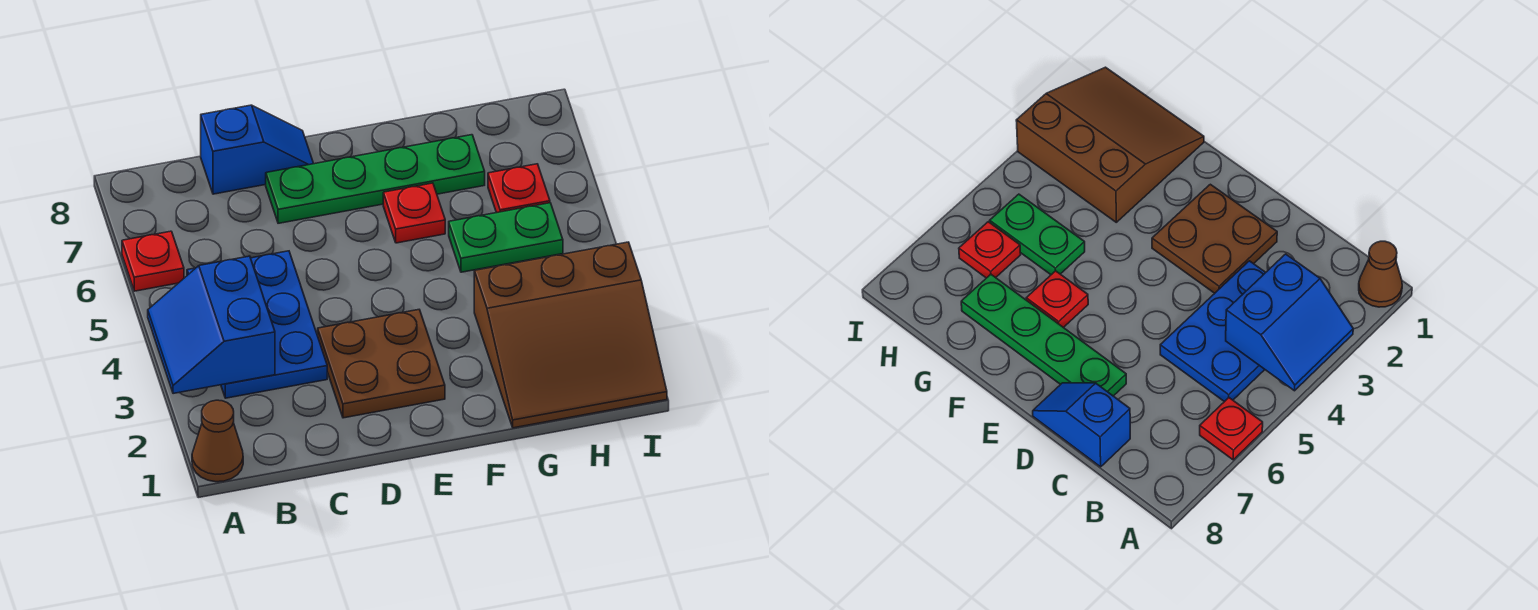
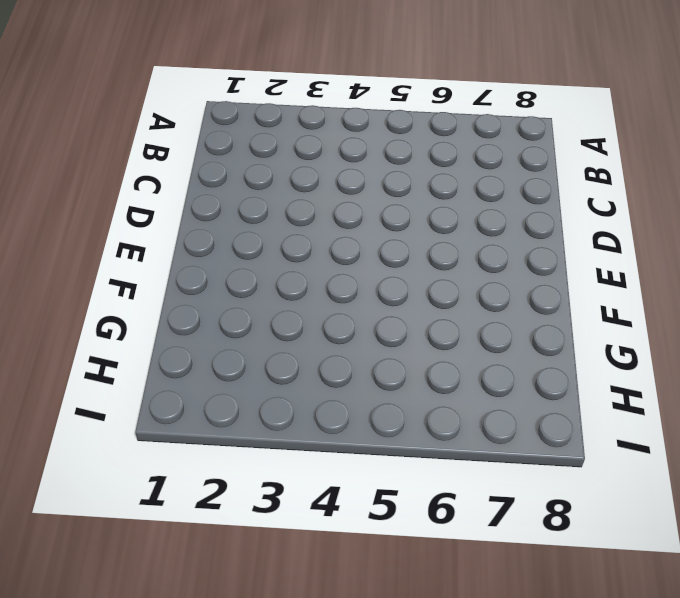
none -> brown 1x1 cone [192,400,243,482]
none -> red 1x1 plate [122,231,184,291]

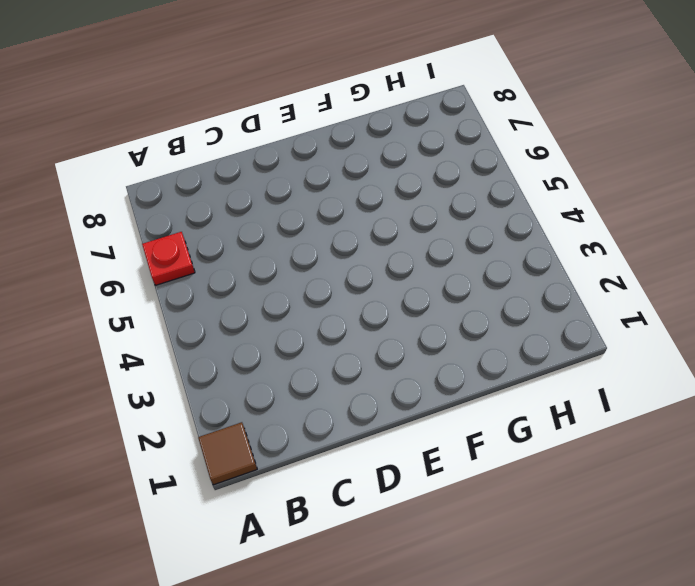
brown 1x1 tile [198,422,257,485] -> brown 1x1 cone [192,400,243,482]
none -> blue 2x3 plate [187,251,327,398]
none -> blue 1x2 slope [201,105,314,194]

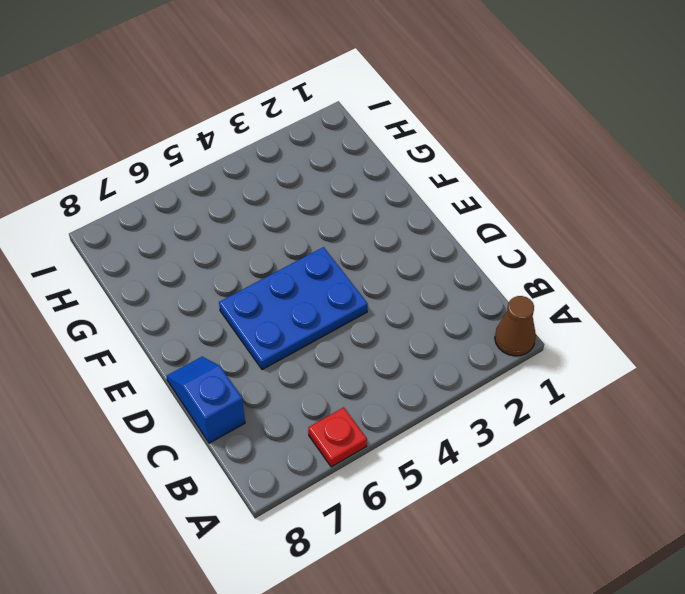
blue 2x3 plate [219,247,368,370] -> blue 2x3 plate moved to [187,251,327,398]
none -> brown 2x2 plate [318,310,445,418]
none -> green 1x4 plate [266,135,485,223]

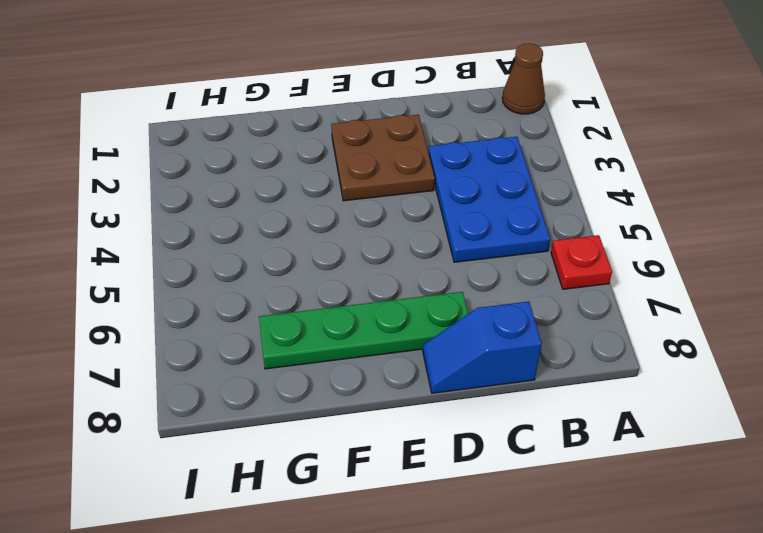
none -> red 1x1 plate [383,183,445,243]
none -> brown 3x3 slope [474,242,667,428]

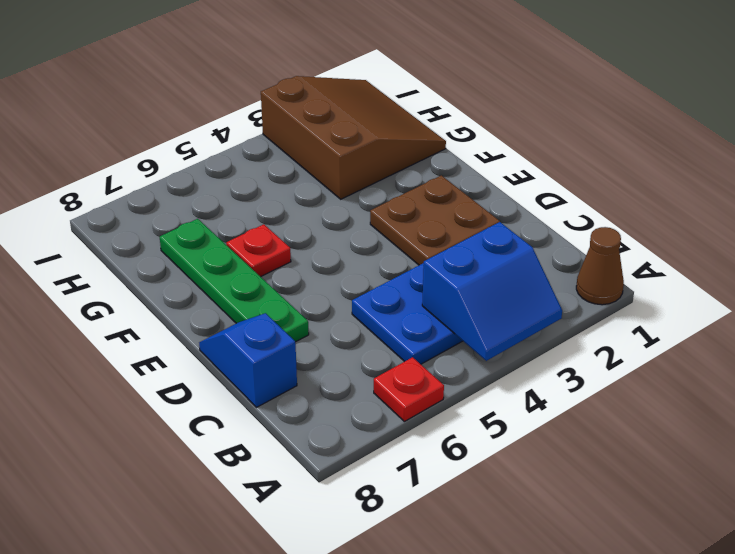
none -> green 1x2 plate [449,203,563,272]
none -> red 1x1 plate [488,164,550,213]

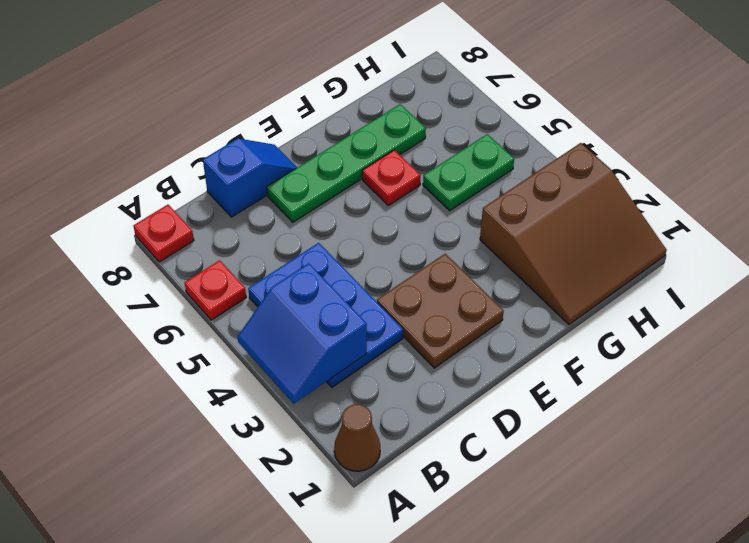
red 1x1 plate [133,205,194,262] -> red 1x1 plate moved to [488,164,550,213]

